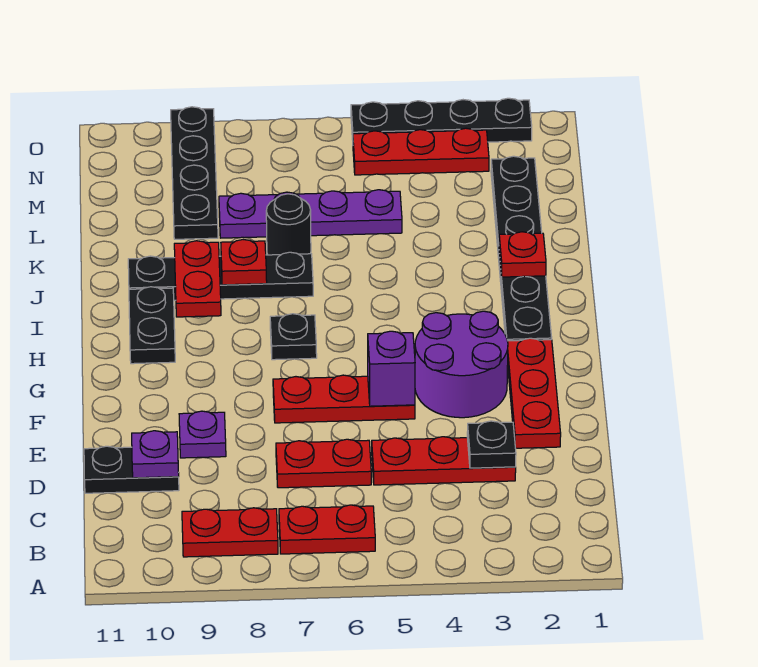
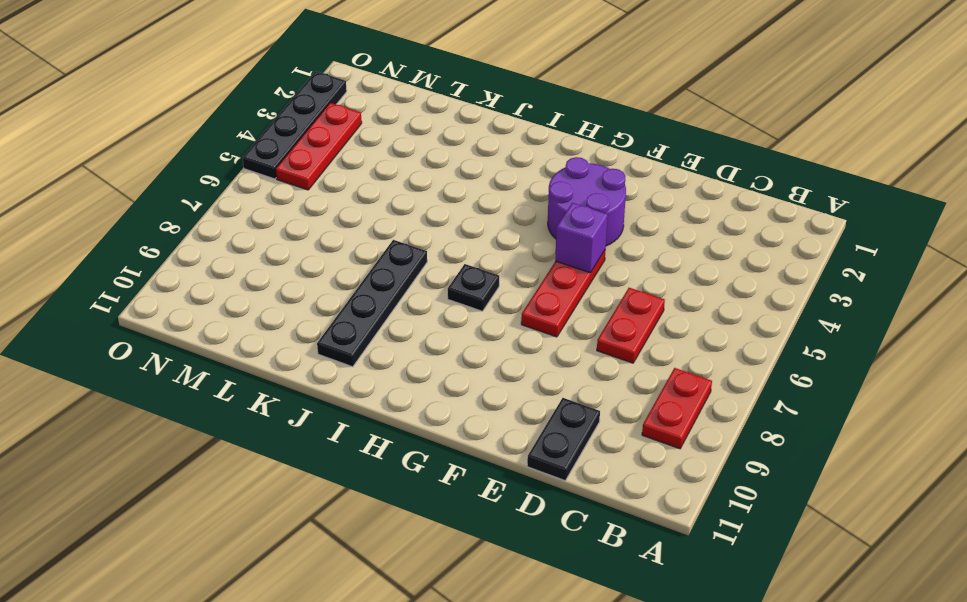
none -> red 1x2 plate [279,505,375,554]
none -> red 1x3 plate [372,437,516,485]
none -> red 1x3 plate [508,338,561,448]

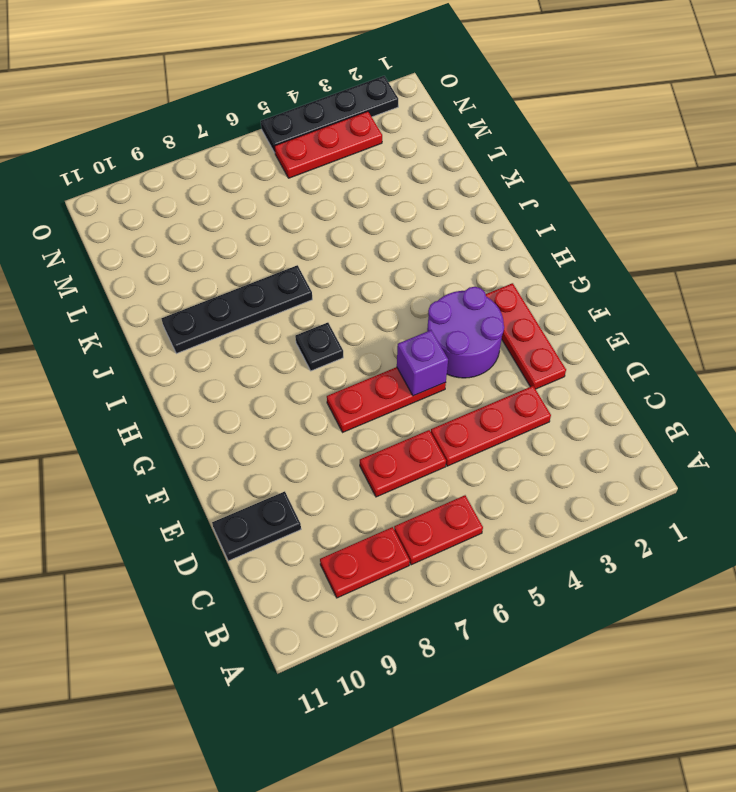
none -> purple 1x1 plate [179,411,226,458]
none -> black 1x6 plate [491,156,552,341]
none -> black 1x2 plate [129,287,175,364]

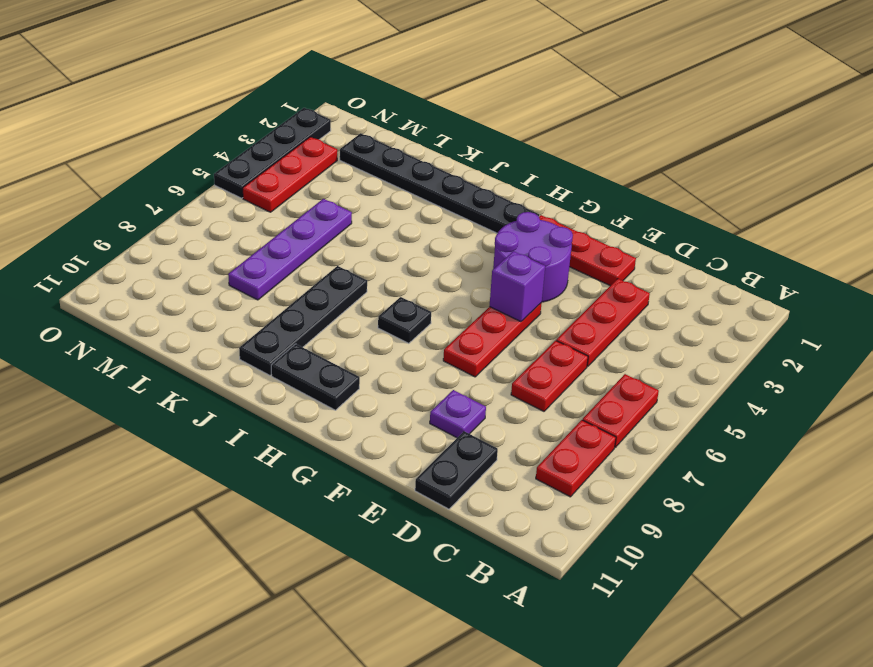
none -> black 1x1 round brick [266,194,311,255]
none -> black 1x4 plate [171,107,218,239]
none -> black 1x1 plate [467,421,516,468]

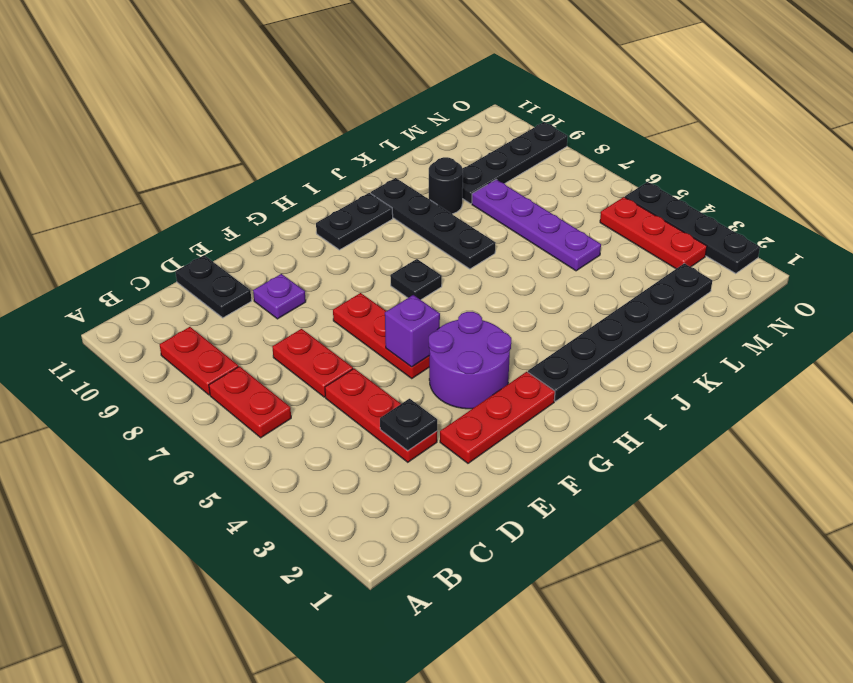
black 1x1 round brick [429,157,463,214] -> black 1x1 round brick moved to [266,194,311,255]
none -> purple 1x1 plate [132,431,179,478]
none -> red 1x2 plate [174,241,221,317]
none -> red 1x1 plate [499,232,546,277]

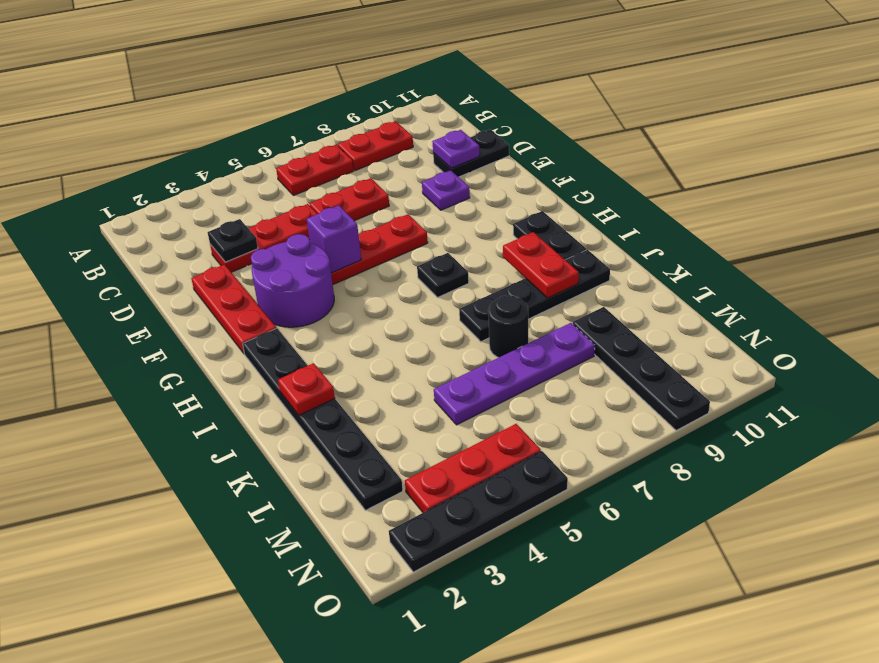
none -> red 1x1 plate [221,240,267,285]

